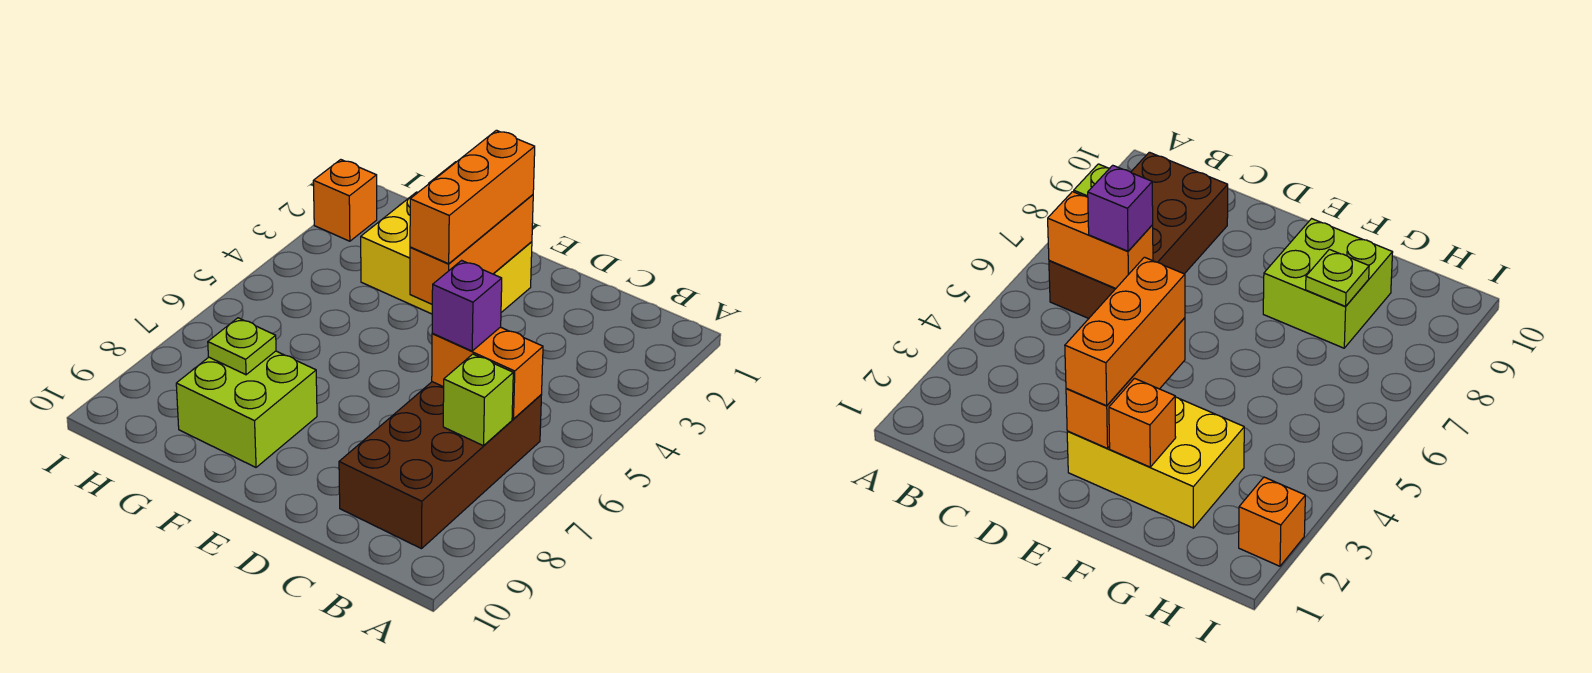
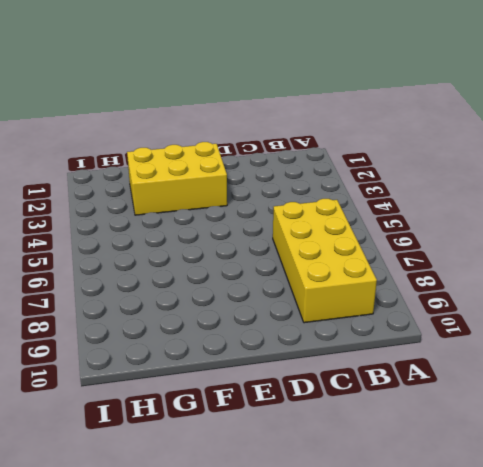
yellow 2x4 brick [273,199,377,323] -> brown 2x4 brick [339,382,541,549]
none -> lime 2x2 brick [176,351,317,467]
none -> orange 1x1 brick [313,160,377,241]

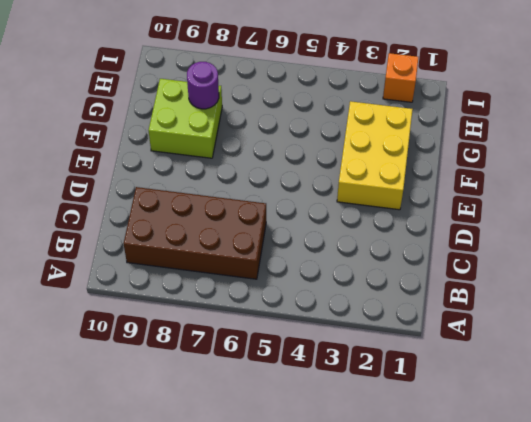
purple 1x1 round brick [187,62,219,109] -> lime 1x1 plate [208,318,276,375]
none -> orange 1x2 brick [432,327,543,419]
none -> lime 1x1 brick [443,354,513,446]

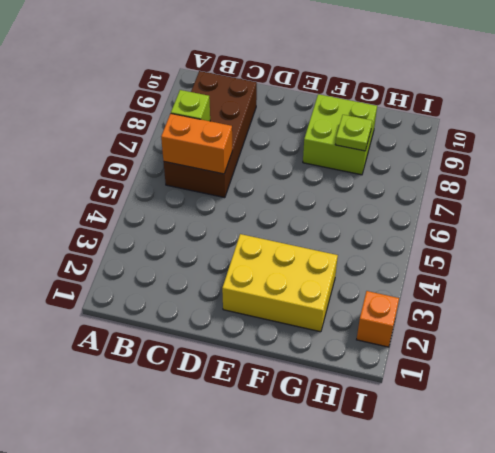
none -> orange 1x3 brick [410,195,533,304]
none -> orange 1x1 brick [1109,378,1176,467]

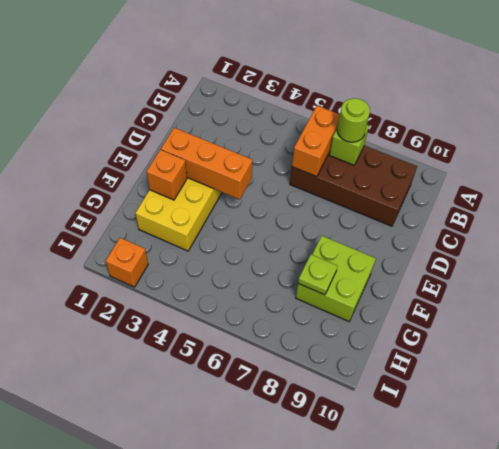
lime 1x1 round brick [337,98,370,142] -> none
none -> purple 1x1 brick [432,260,502,351]
none -> orange 1x3 brick [410,130,535,264]

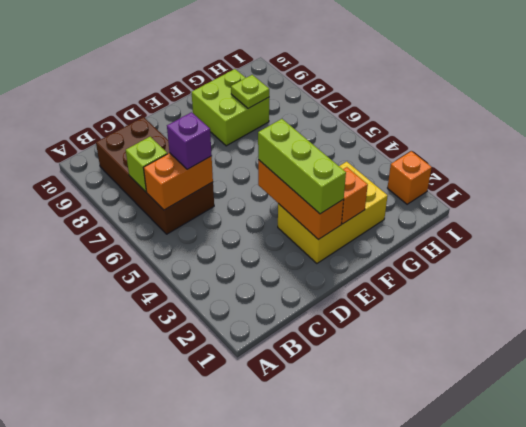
lime 1x3 brick [258,119,346,214] -> orange 1x3 brick [410,130,535,264]

